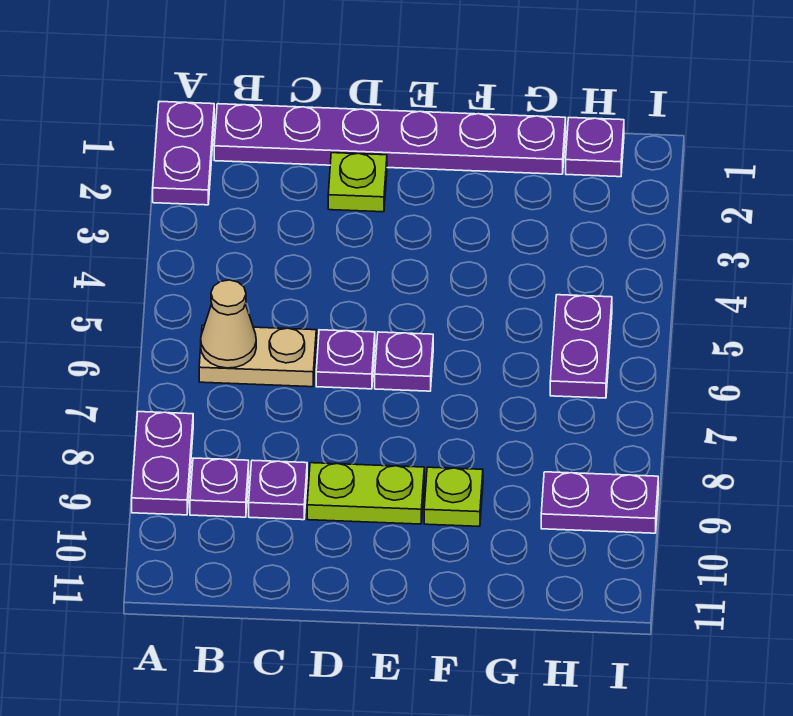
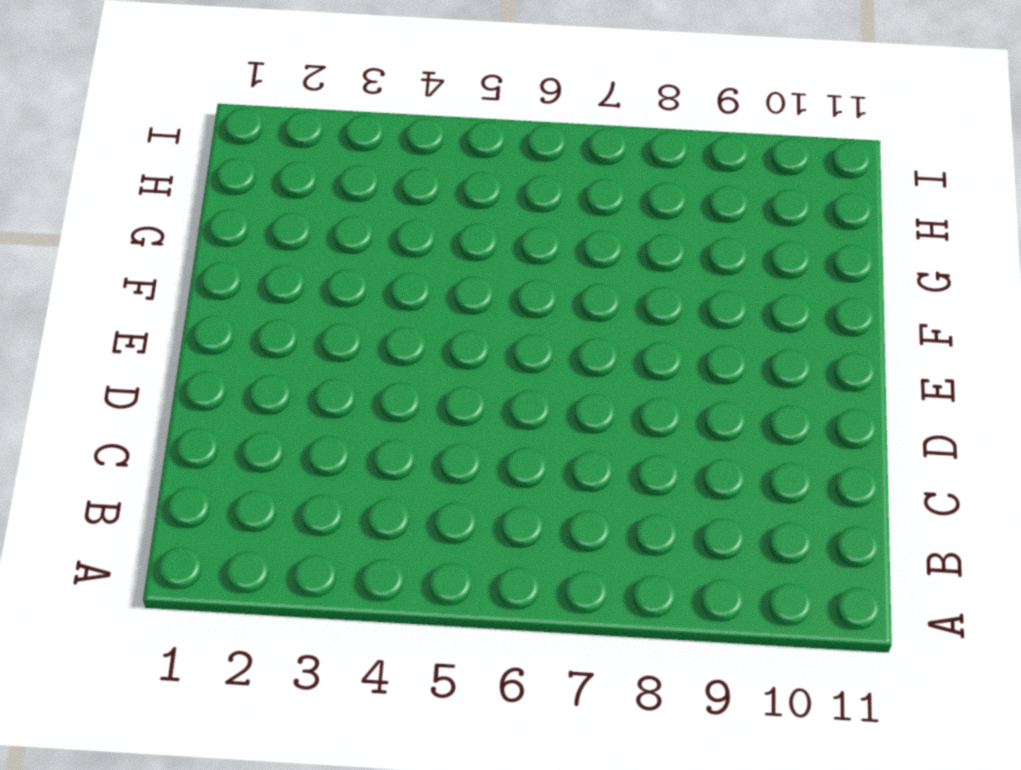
none -> purple 1x2 plate [153,102,214,205]
none -> purple 1x2 plate [132,412,193,515]
none -> purple 1x6 plate [214,104,566,174]

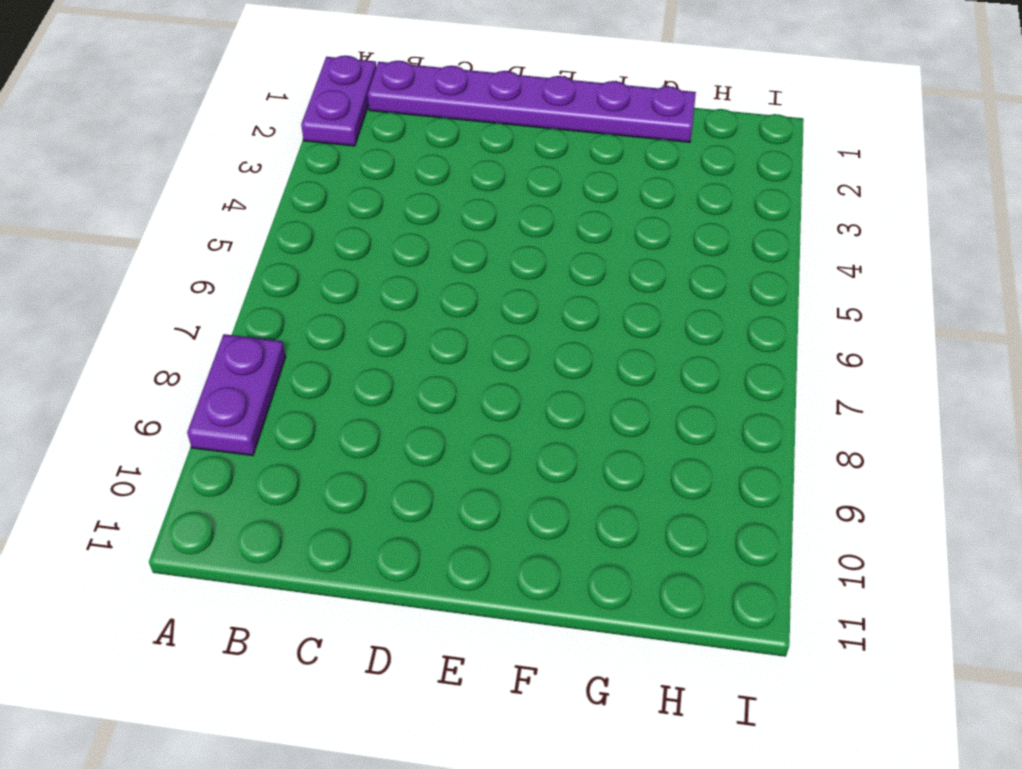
none -> tan 1x2 plate [199,325,316,387]
none -> purple 1x1 plate [190,458,249,517]
none -> purple 1x1 plate [249,460,307,520]

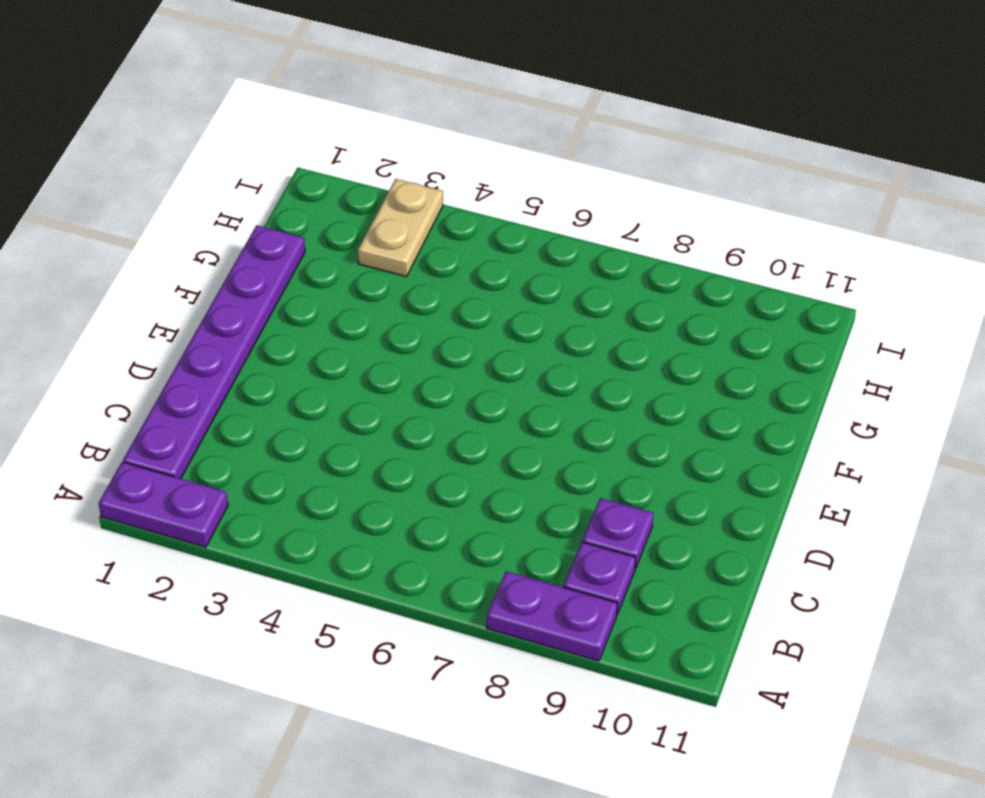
tan 1x2 plate [358,179,443,277] -> tan 1x2 plate moved to [199,325,316,387]
none -> lime 1x1 plate [328,153,387,212]
none -> purple 1x1 plate [316,330,375,389]
none -> lime 1x2 plate [307,463,424,524]

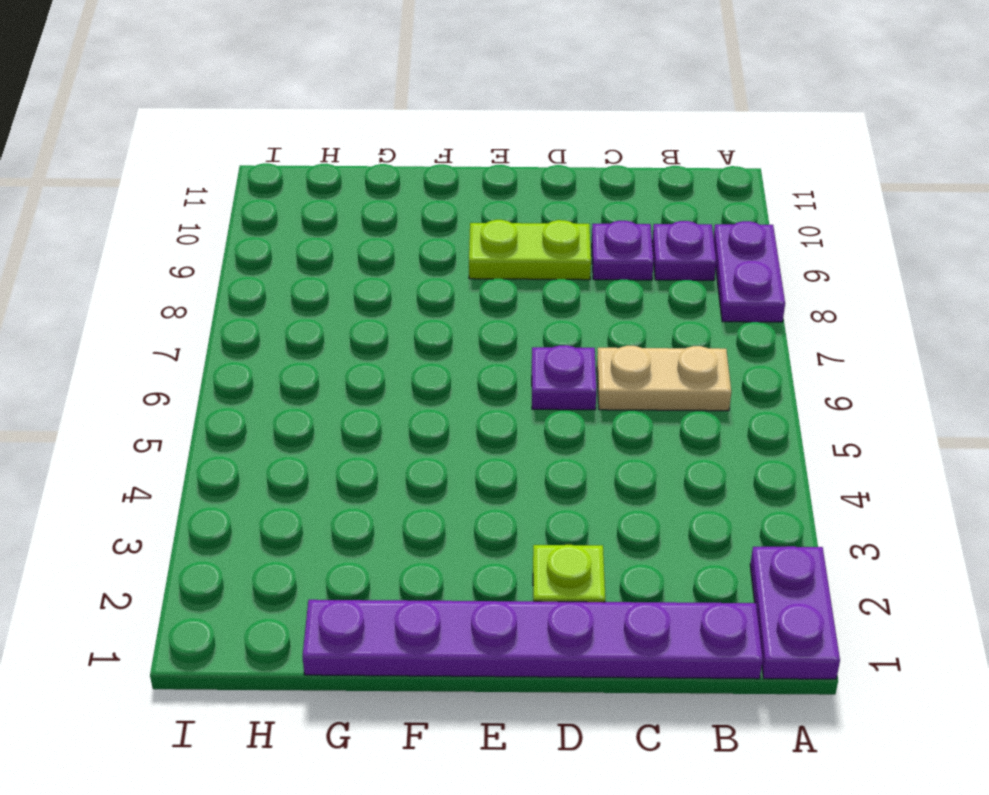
none -> purple 1x1 plate [375,332,433,391]
none -> lime 1x1 plate [424,467,483,526]
none -> purple 1x1 plate [566,118,624,177]

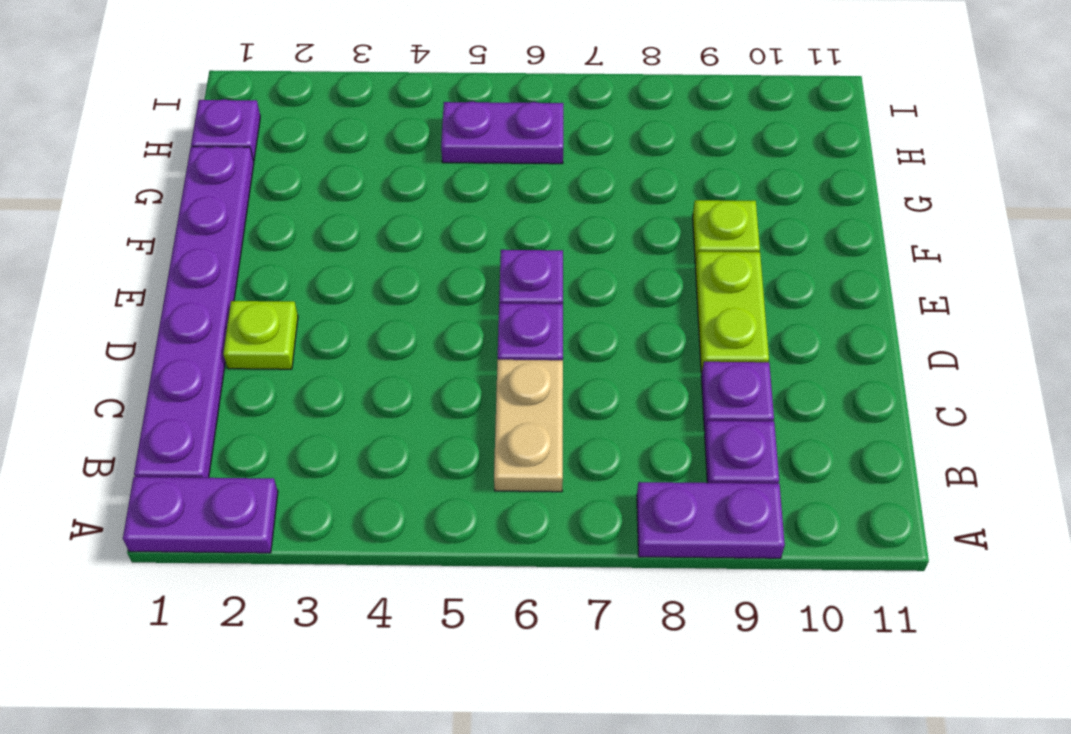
none -> purple 1x2 plate [541,472,658,533]
none -> tan 1x1 cone [201,280,256,368]

